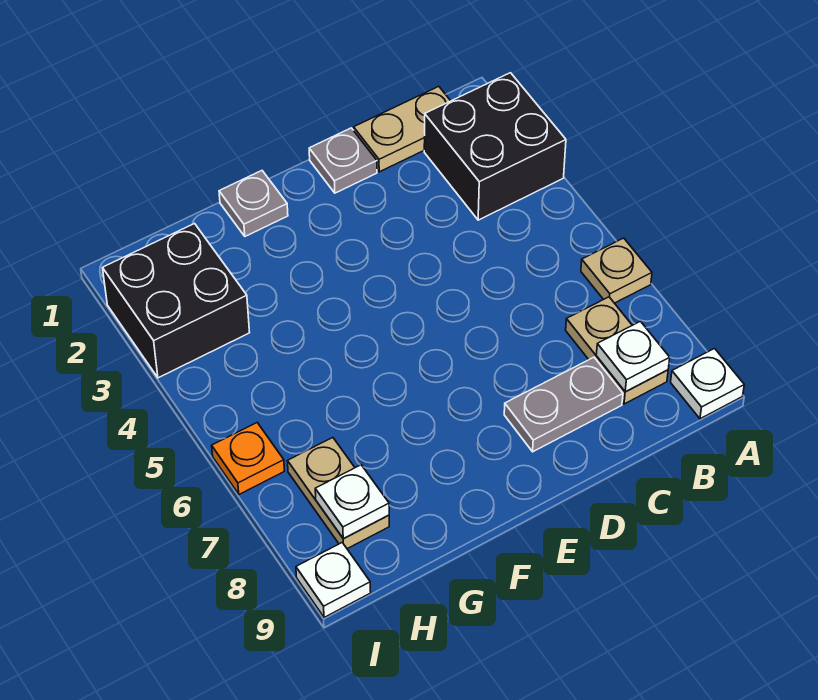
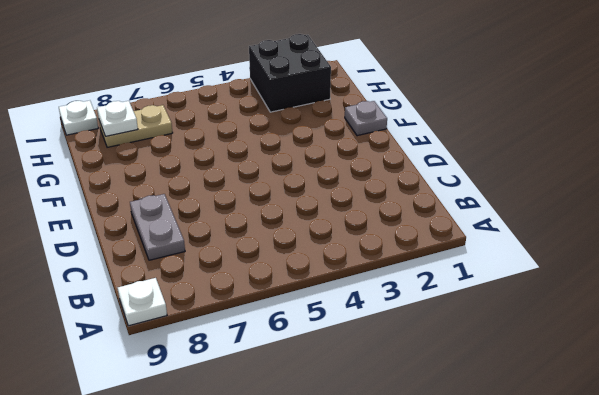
none -> black 2x2 brick [424,73,566,220]
none -> tan 1x1 plate [581,238,652,303]
none -> tan 1x2 plate [354,86,450,172]

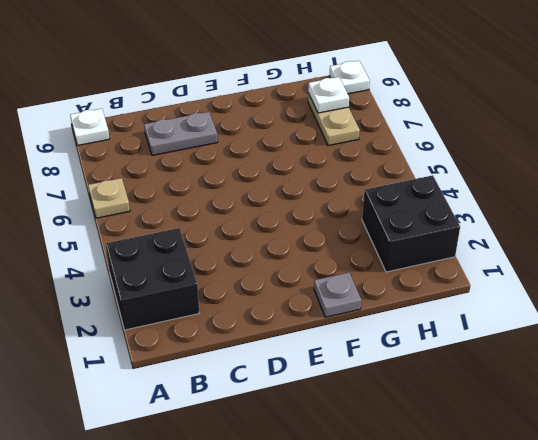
none -> tan 1x2 plate [354,86,450,172]
none -> tan 1x2 plate [566,297,668,404]
none -> grey 1x1 plate [309,128,377,193]

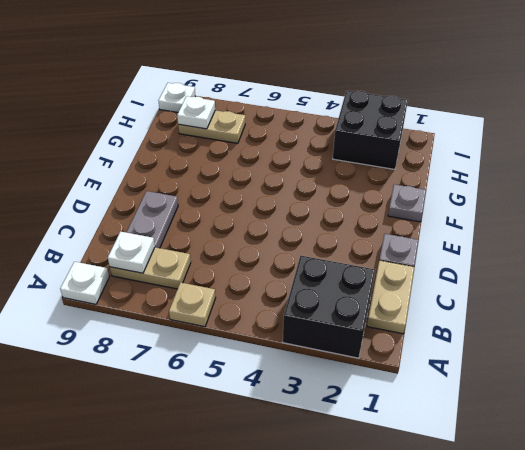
none -> orange 1x1 plate [212,423,284,494]

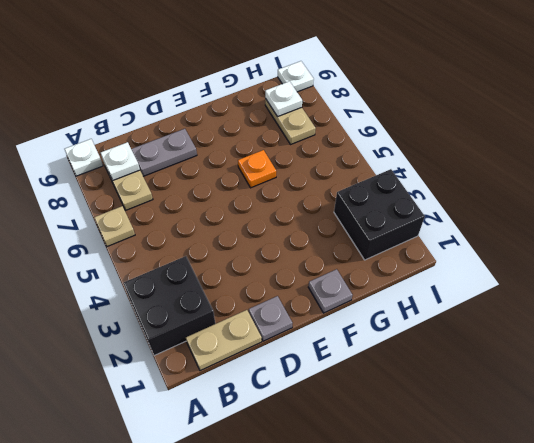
orange 1x1 plate [238,150,276,188] -> orange 1x1 plate moved to [212,423,284,494]

